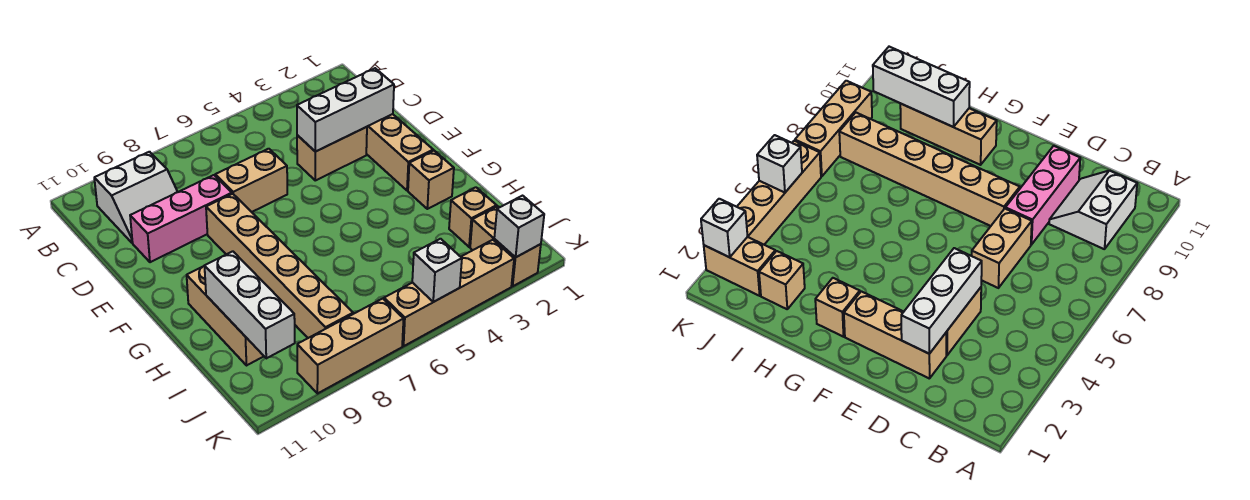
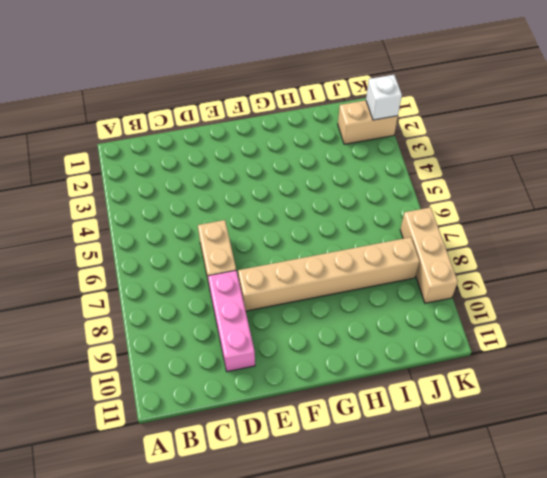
none -> white 2x2 slope [94,152,177,243]
none -> tan 1x3 brick [366,114,433,191]
none -> tan 1x2 brick [297,127,367,180]

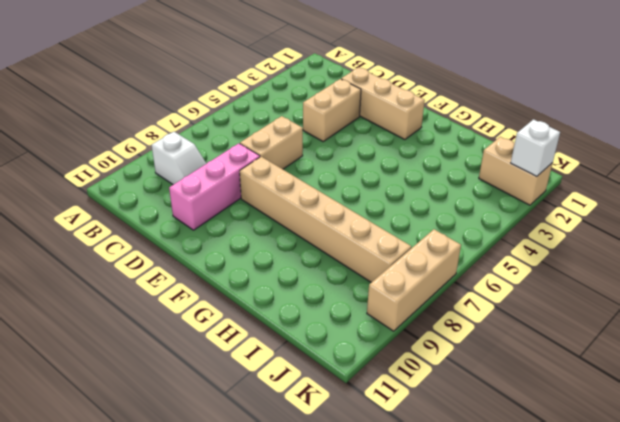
white 1x2 slope [152,132,207,185] -> white 2x2 slope [94,152,177,243]
none -> tan 1x1 brick [408,151,454,209]
none -> tan 1x3 brick [187,266,264,366]
none -> tan 1x1 brick [449,187,497,247]

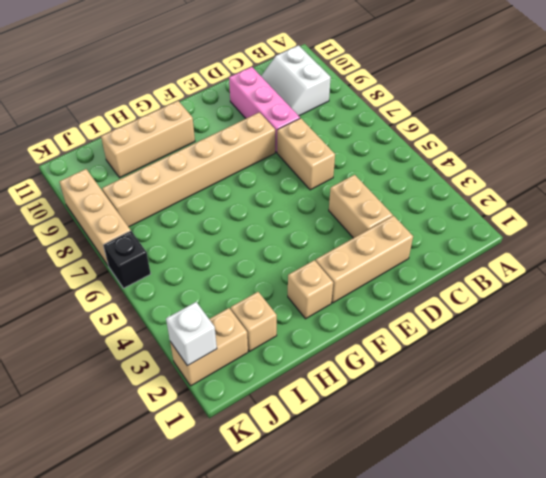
black 1x1 brick [104,231,151,288] -> tan 1x4 brick [384,240,514,346]
none -> white 1x3 brick [297,68,394,152]
none -> white 1x3 brick [205,251,295,358]
none -> white 1x1 brick [412,239,462,302]

